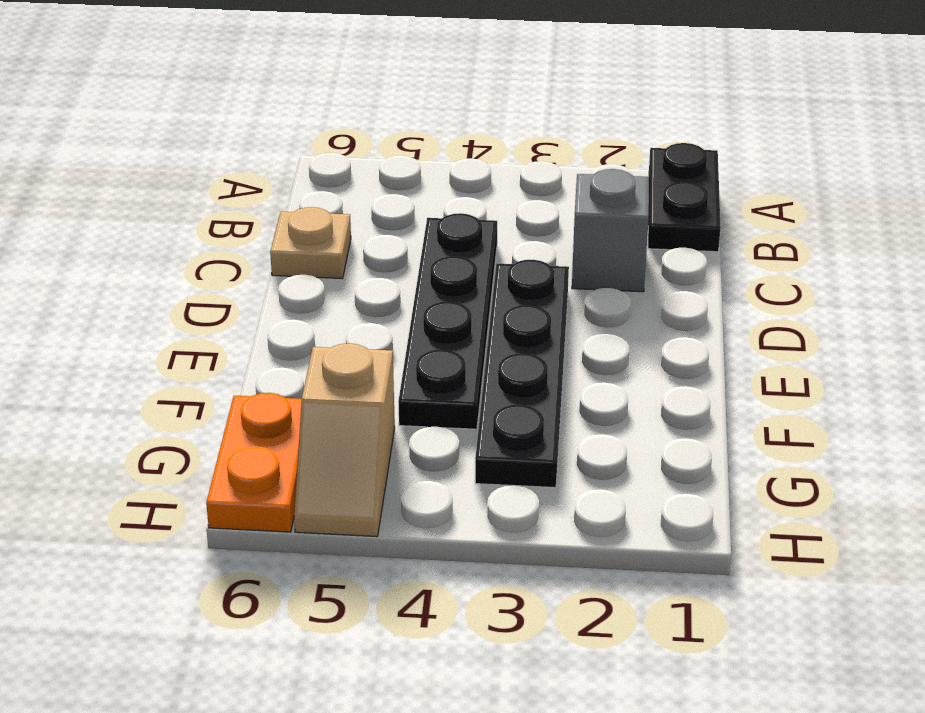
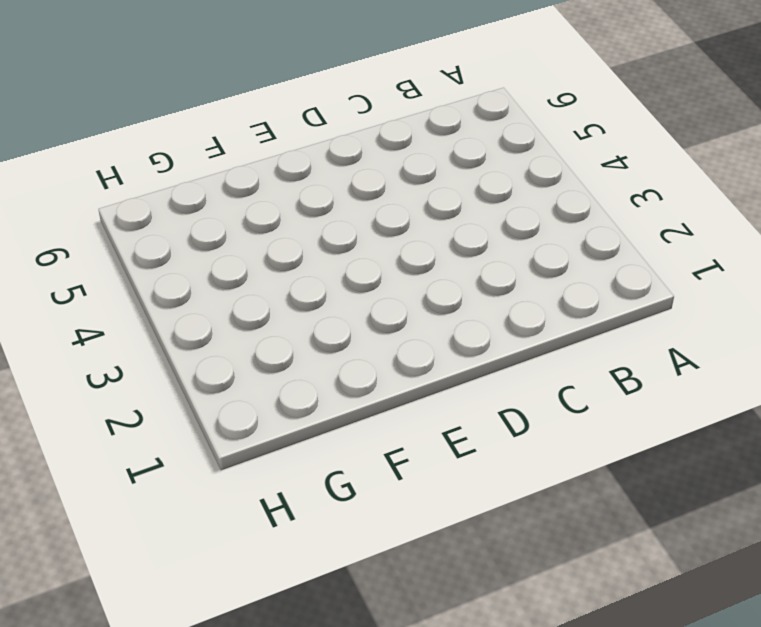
none -> black 1x2 plate [648,143,721,252]
none -> grey 1x1 brick [572,169,649,292]

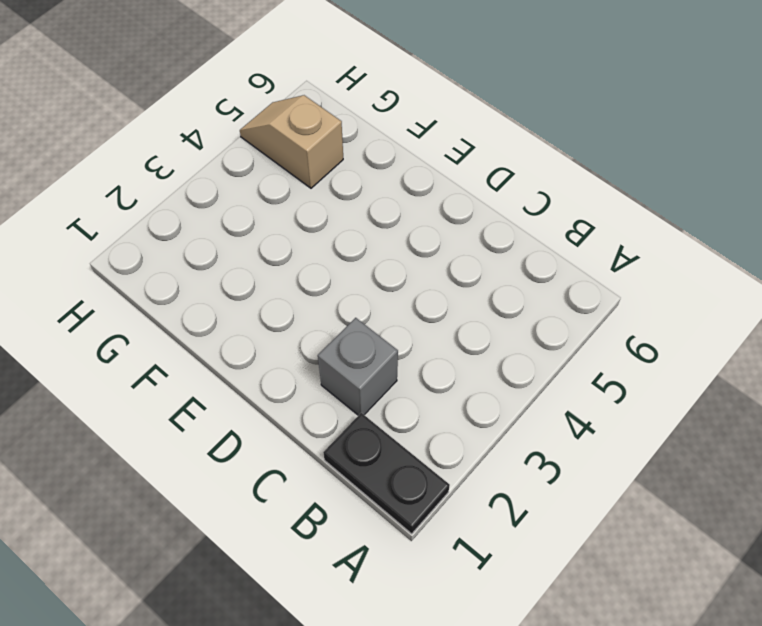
none -> black 1x4 plate [398,213,497,429]
none -> tan 1x1 plate [270,207,351,279]

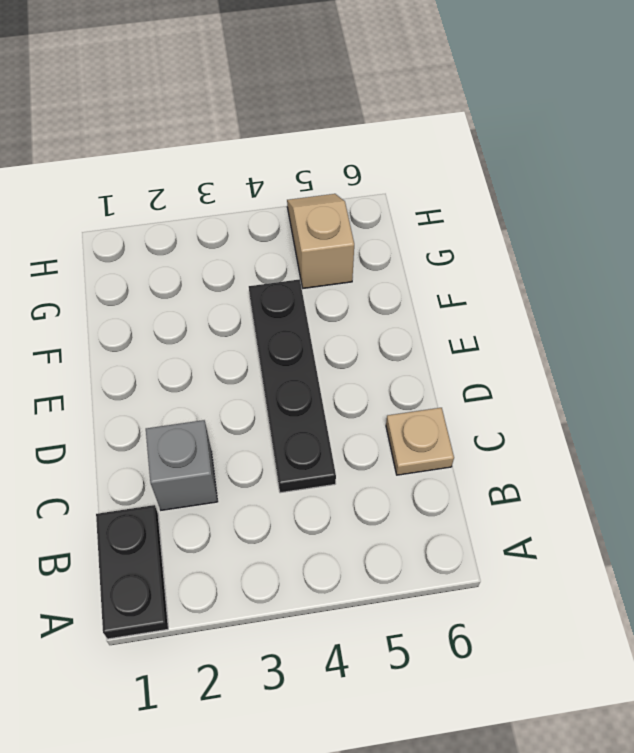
none -> black 1x4 plate [475,260,569,488]
none -> orange 1x2 plate [206,393,302,532]

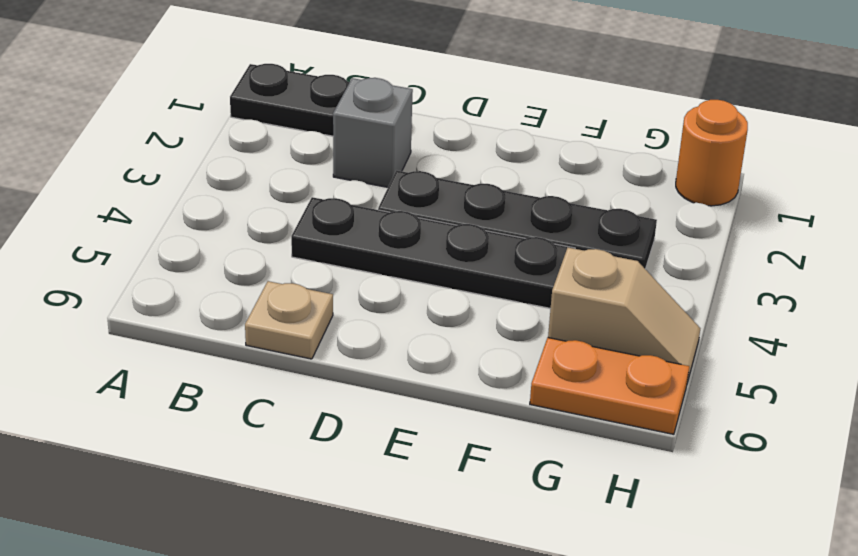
orange 1x1 round brick [676,100,748,206] -> none

